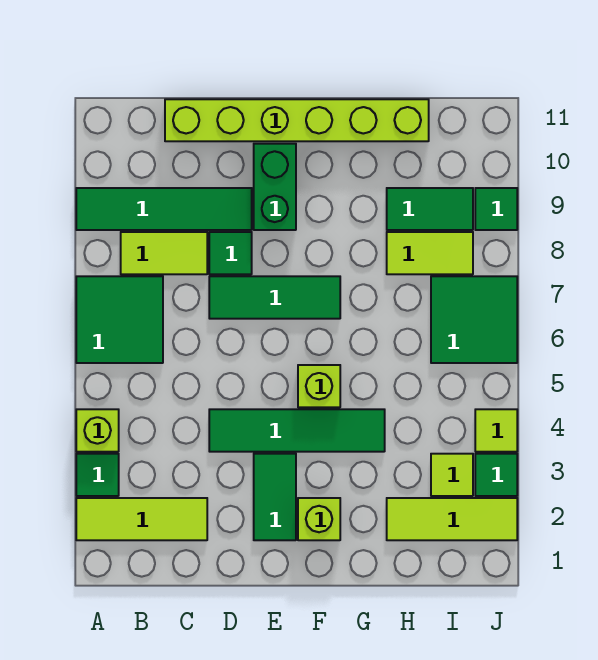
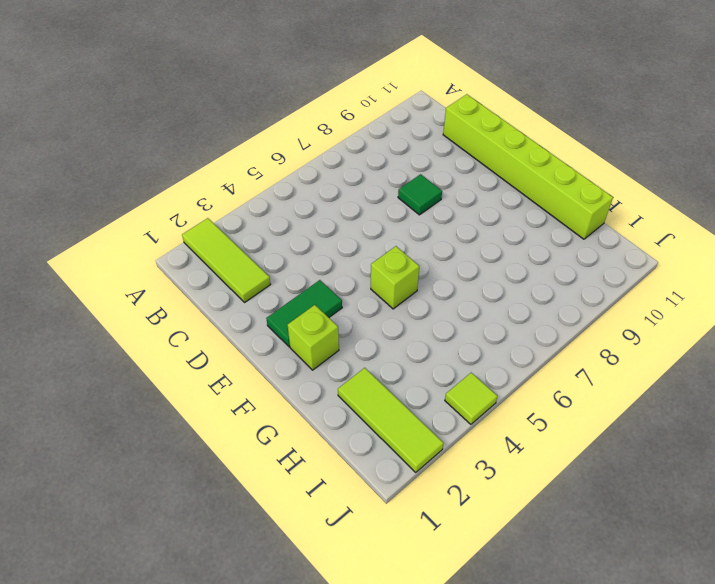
none -> green 1x1 tile [76,454,119,496]
none -> lime 1x1 brick [76,409,119,452]
none -> green 2x2 tile [76,276,163,363]

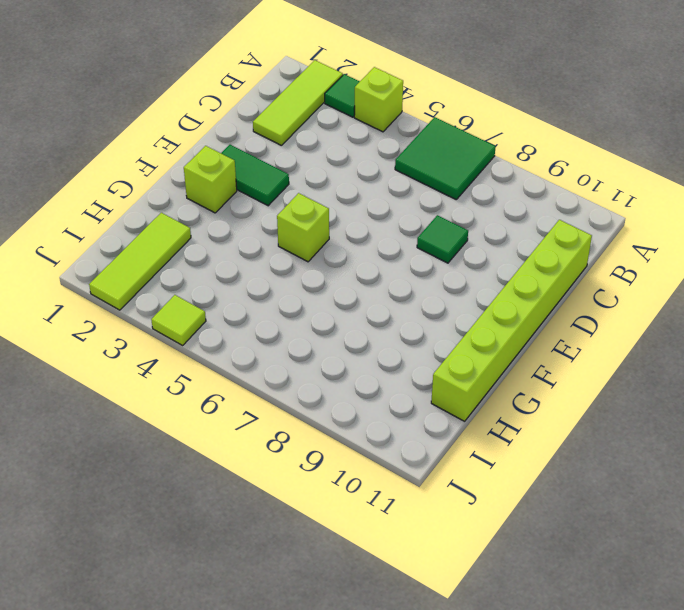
none -> green 1x4 tile [76,188,252,230]
none -> lime 1x2 tile [121,232,207,274]
none -> green 1x4 tile [209,409,385,452]

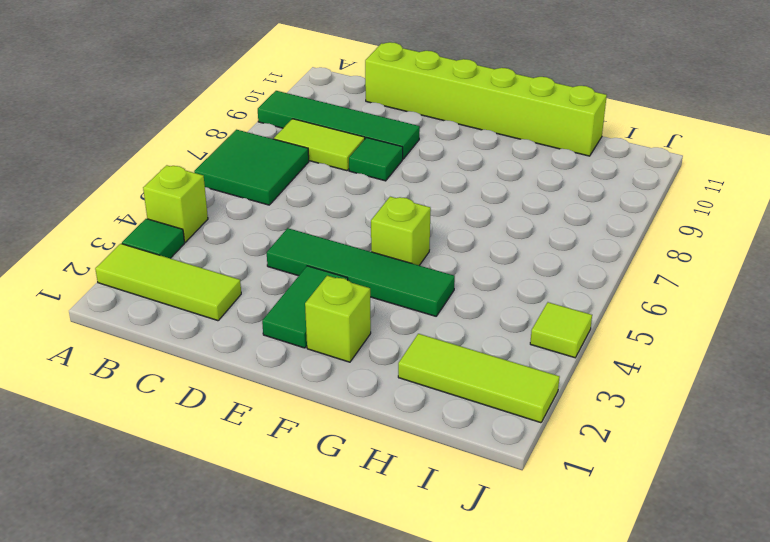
none -> green 1x3 tile [209,276,340,319]
none -> green 1x2 brick [254,144,296,230]
none -> lime 1x2 tile [387,232,473,274]

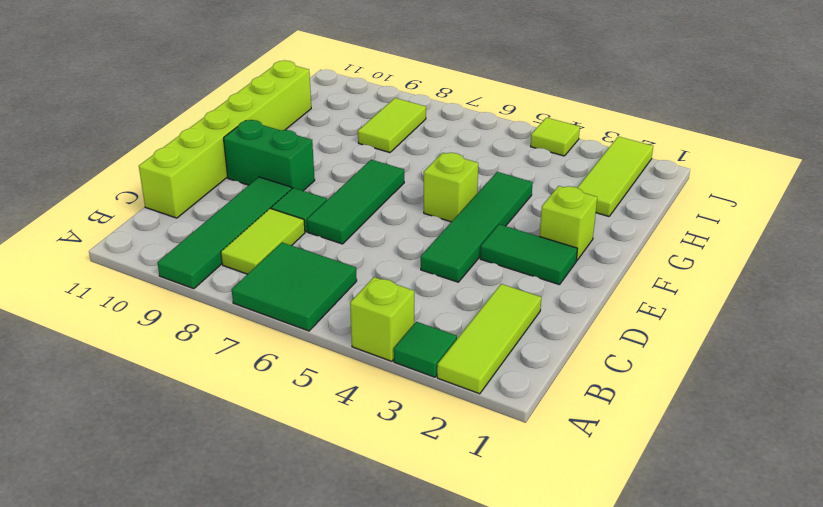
none -> green 1x2 tile [387,188,473,230]
none -> lime 1x1 tile [431,454,473,496]
none -> green 2x2 tile [431,276,517,363]

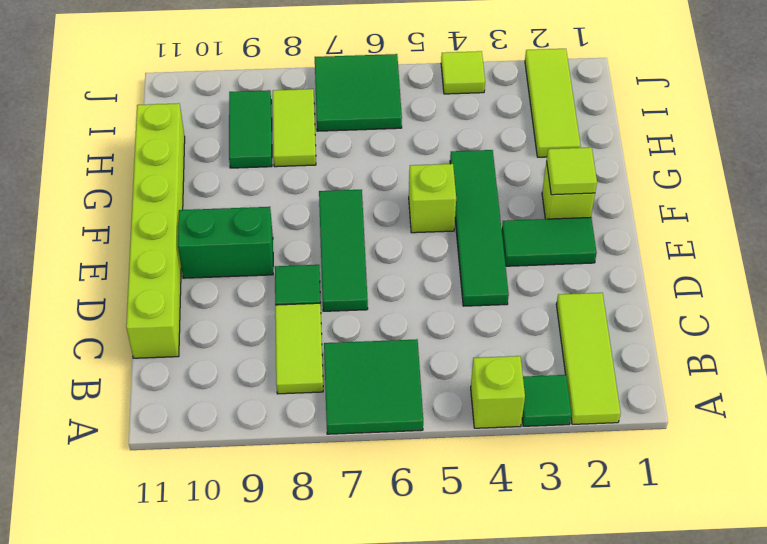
lime 1x1 tile [547,147,597,195] -> lime 1x1 tile moved to [431,454,473,496]
none -> green 1x4 tile [76,188,252,230]
none -> green 1x1 tile [475,454,517,496]
none -> green 1x1 tile [475,188,517,230]

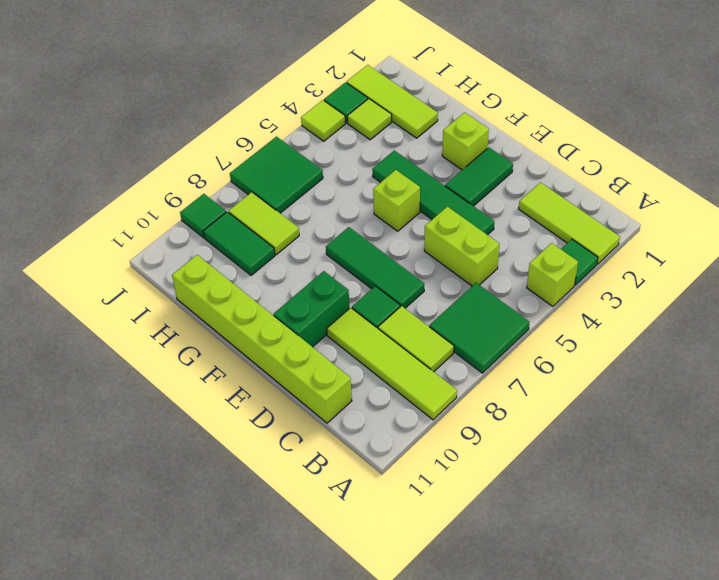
lime 1x4 tile [327,308,457,420] -> green 1x4 tile [76,188,252,230]
lime 1x2 brick [424,207,499,286] -> none

